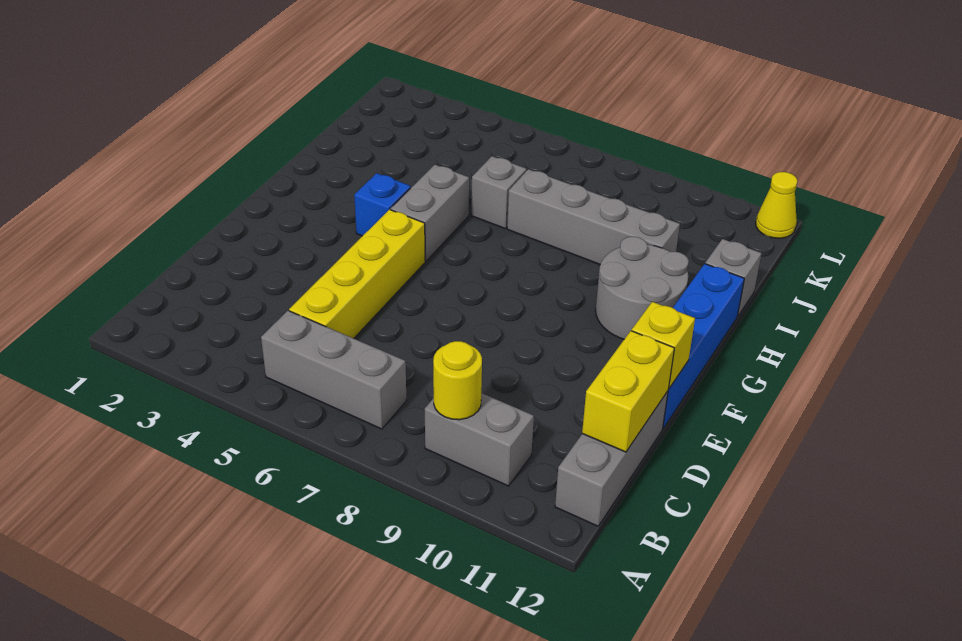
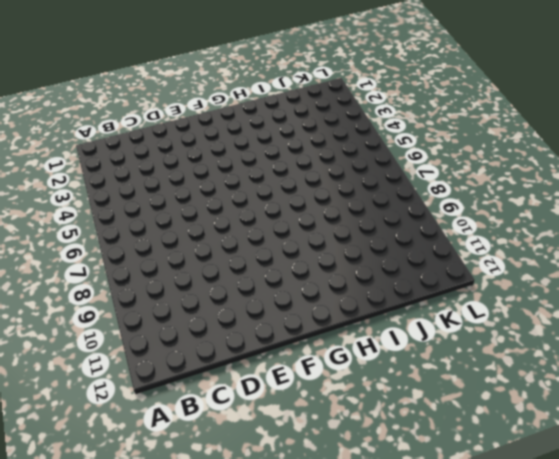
none -> grey 1x3 brick [261,311,406,429]
none -> grey 1x2 brick [425,393,534,486]
none -> grey 1x3 brick [555,391,668,526]

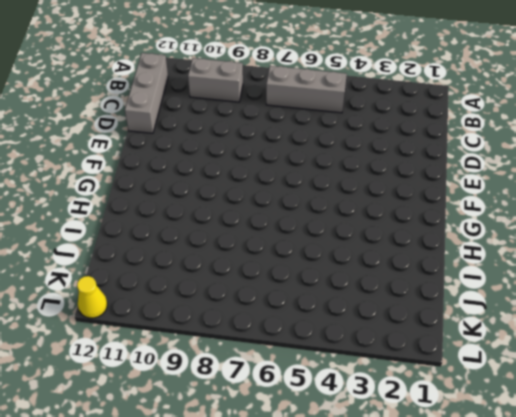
none -> yellow 1x4 brick [289,210,425,338]
none -> blue 1x4 brick [663,264,744,428]
none -> blue 1x1 brick [354,173,411,236]

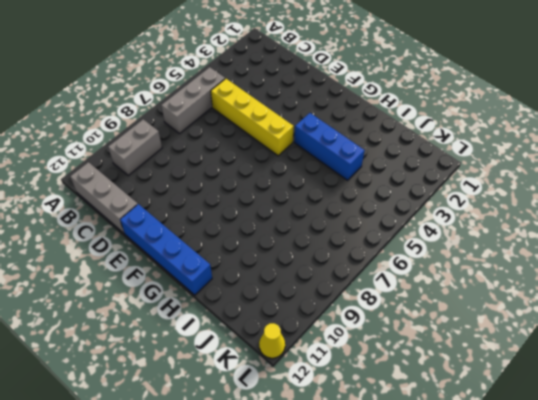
blue 1x3 brick [294,113,365,180] -> blue 1x1 brick [354,173,411,236]
none -> grey 1x2 brick [391,165,469,261]
none -> grey 2x2 round brick [596,237,689,339]
none -> grey 1x1 brick [471,156,526,229]

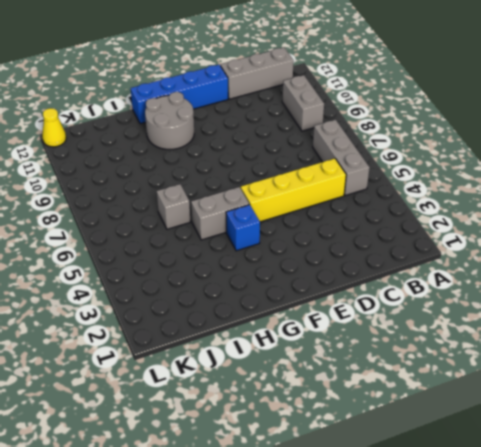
none -> grey 1x4 brick [507,169,680,264]
none -> grey 1x1 brick [705,239,761,316]
none -> yellow 1x1 round brick [433,341,482,420]

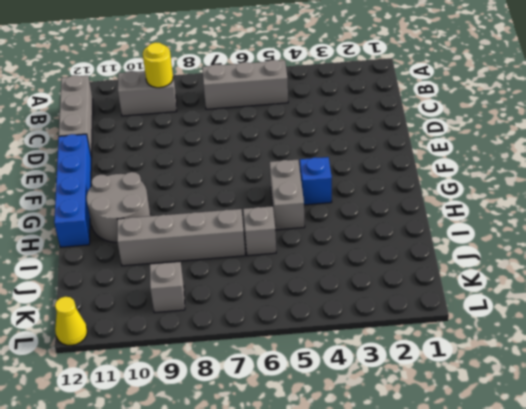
grey 1x1 brick [150,262,185,313] -> grey 1x1 brick moved to [705,239,761,316]
none -> yellow 1x4 brick [289,210,425,338]
none -> yellow 1x2 brick [582,331,674,452]
none -> yellow 1x1 brick [632,302,695,388]

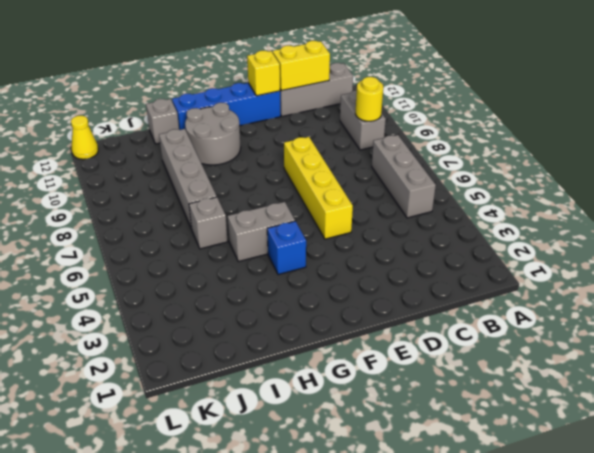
yellow 1x4 brick [284,137,353,239] -> yellow 1x4 brick turned to [289,210,425,338]

